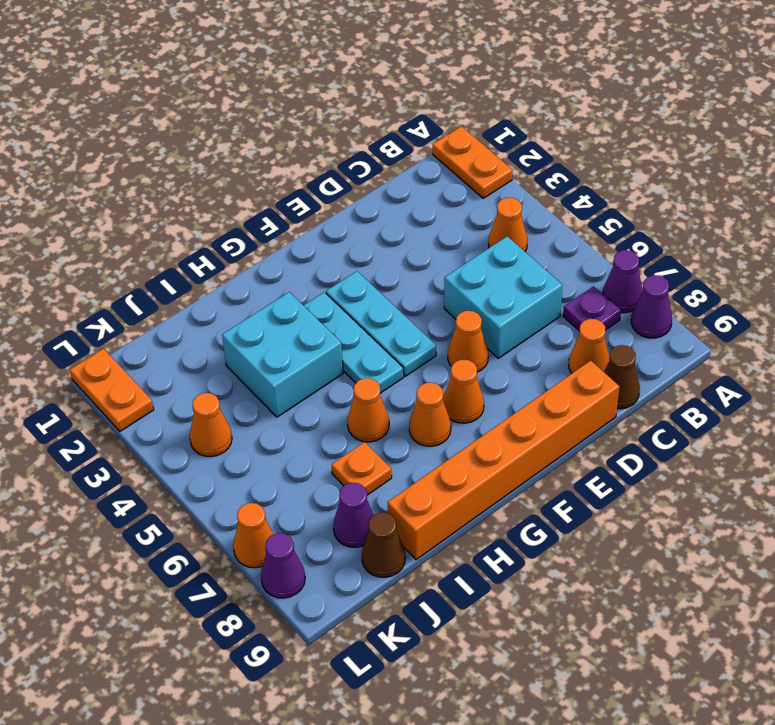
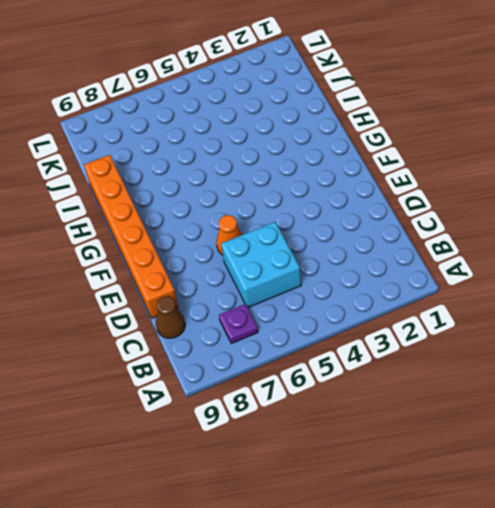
none -> orange 1x2 plate [433,126,512,198]
none -> purple 1x1 cone [603,250,643,313]
none -> purple 1x1 cone [631,275,672,338]

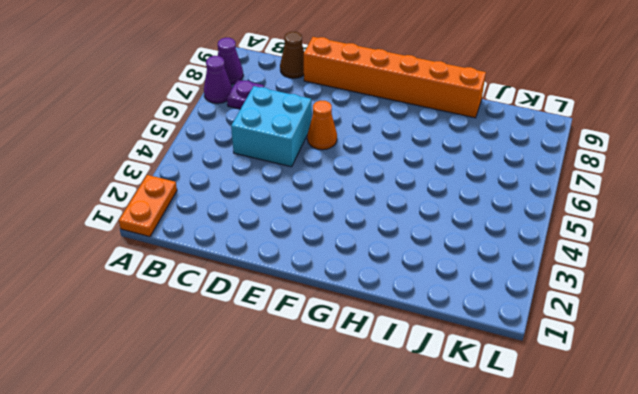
none -> orange 1x1 cone [488,198,528,251]
none -> orange 1x1 cone [569,319,609,373]
none -> cyan 1x3 plate [326,271,436,376]

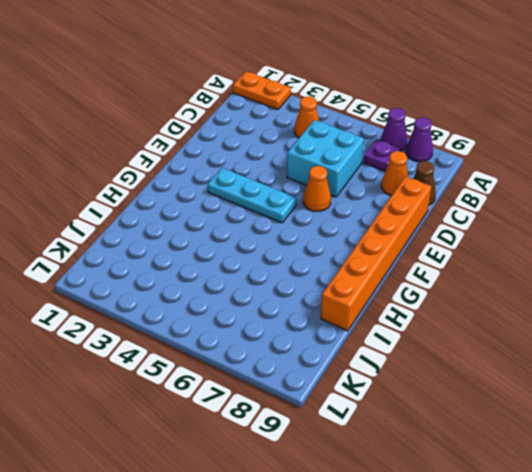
none -> orange 1x1 cone [443,360,484,423]
none -> cyan 1x3 plate [303,292,404,393]
none -> orange 1x1 cone [409,382,451,446]

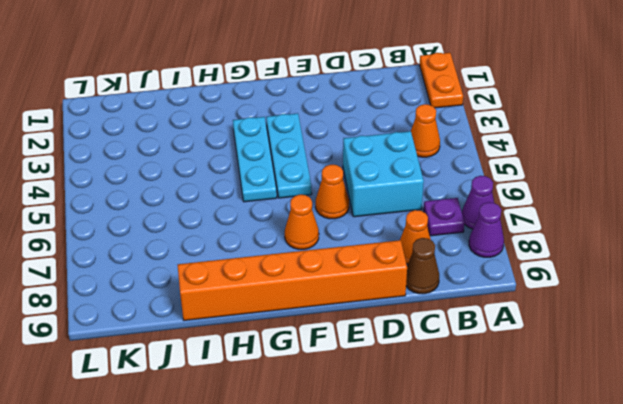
none -> orange 1x1 cone [409,382,451,446]
none -> cyan 2x2 brick [222,292,343,417]
none -> orange 1x1 cone [347,378,389,442]

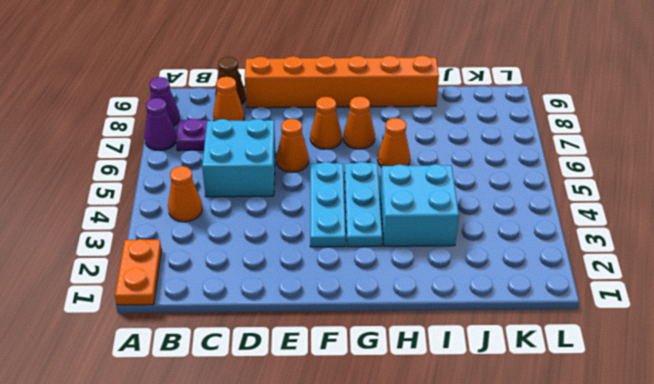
none -> orange 1x1 plate [332,442,392,495]
none -> purple 1x1 cone [333,483,374,547]
none -> brown 1x1 cone [362,512,406,577]

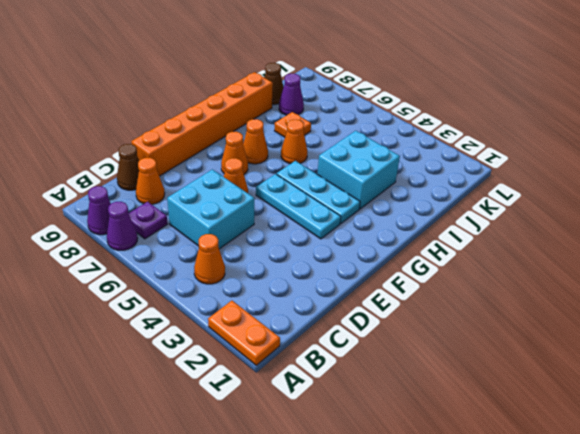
none -> orange 1x1 cone [190,393,232,457]
none -> orange 1x2 plate [70,349,154,431]
none -> orange 1x1 cone [233,503,274,568]

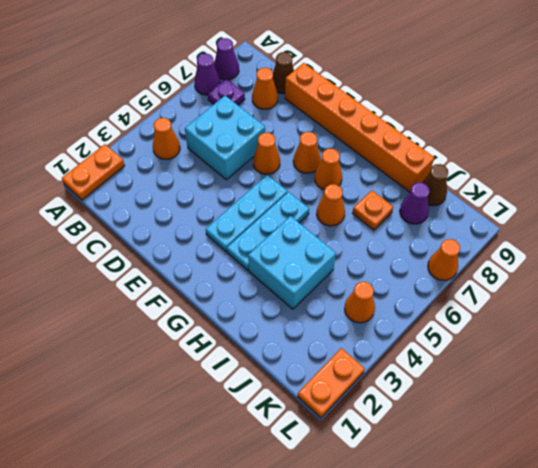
none -> purple 1x1 cone [261,533,305,598]

